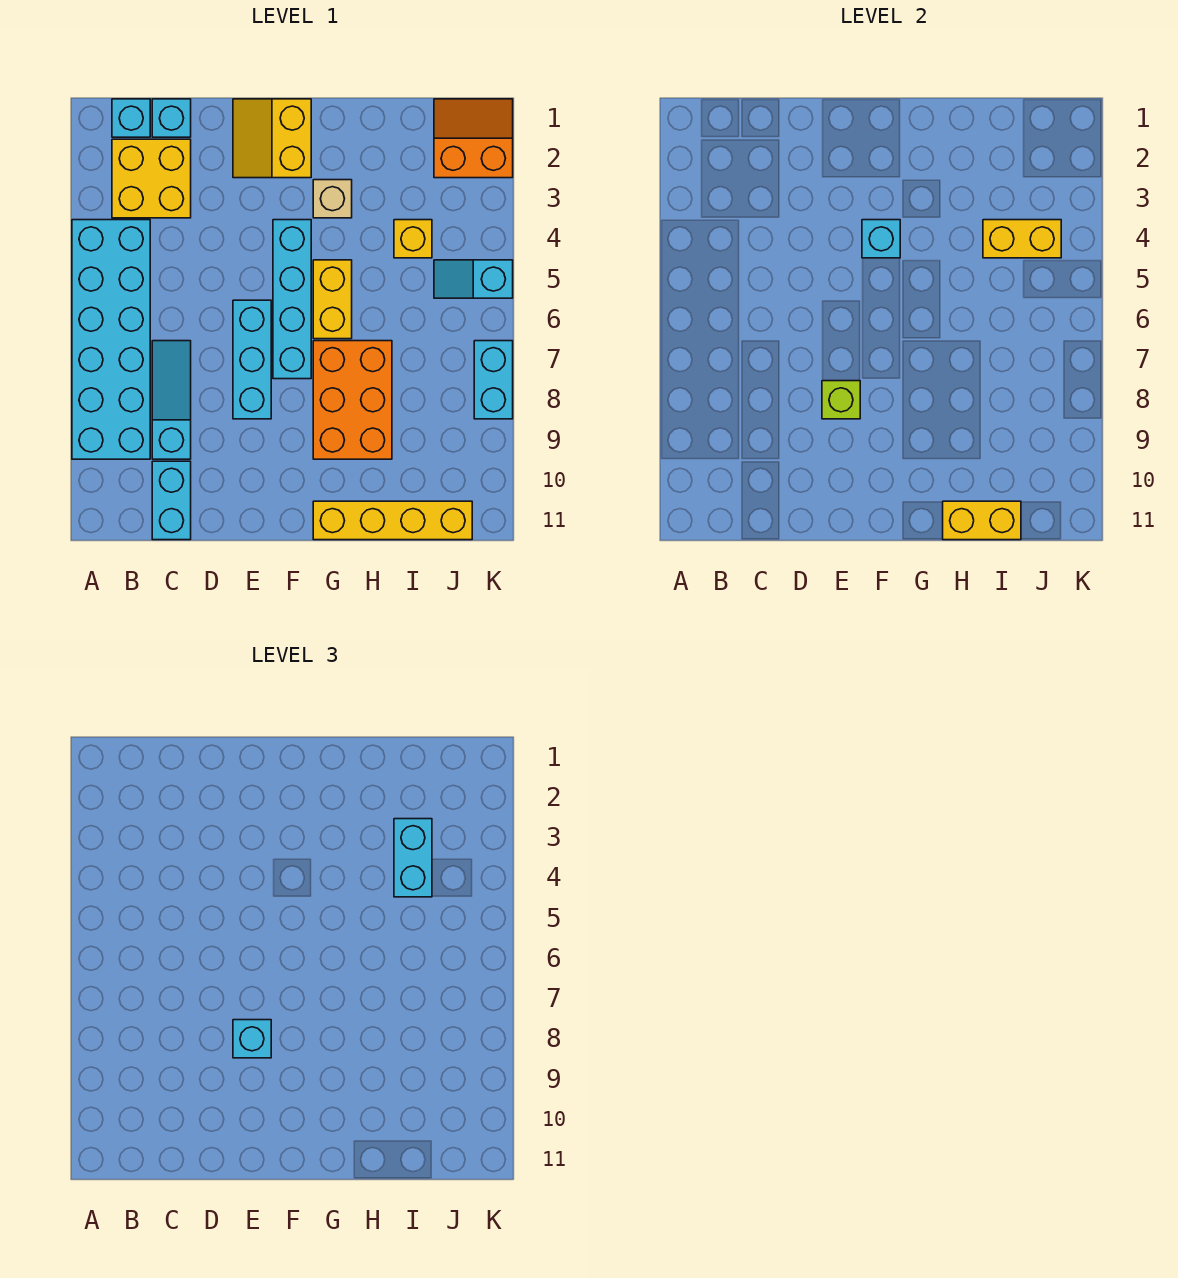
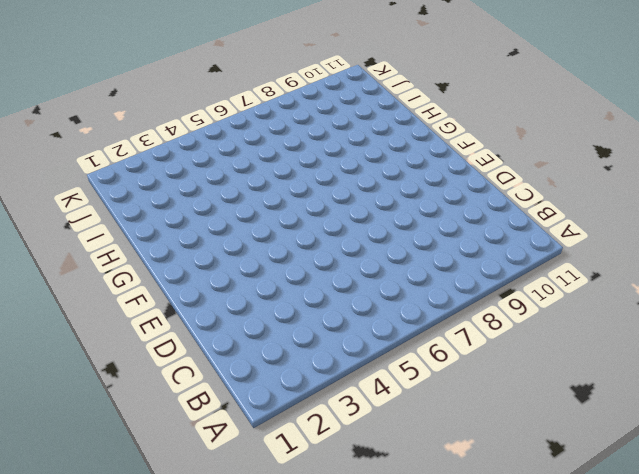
none -> cyan 2x6 brick [72,220,150,459]
none -> cyan 1x1 brick [112,99,150,137]
none -> yellow 2x2 brick [112,139,191,218]

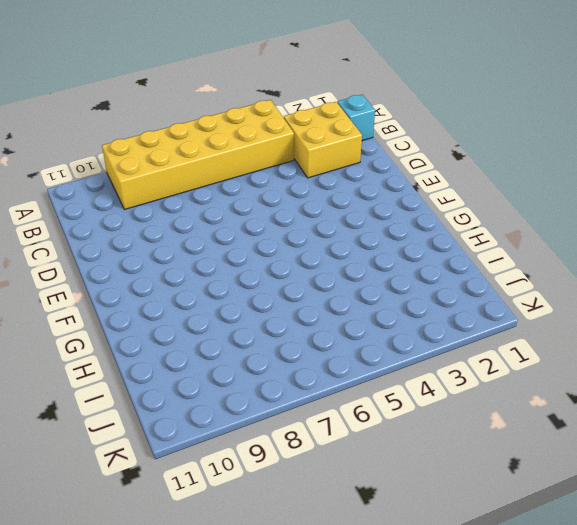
yellow 2x6 brick [102,100,294,209] -> cyan 2x6 brick [72,220,150,459]
none -> cyan 1x1 brick [152,99,191,137]
none -> cyan 1x3 slope [152,341,191,459]
none -> cyan 1x2 brick [152,461,191,540]

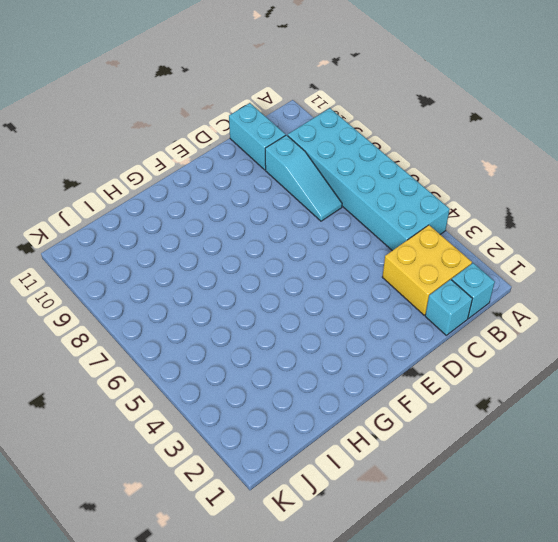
none -> yellow 2x2 slope [233,99,311,178]
none -> cyan 1x3 brick [233,300,271,419]
none -> cyan 1x4 brick [273,220,311,379]

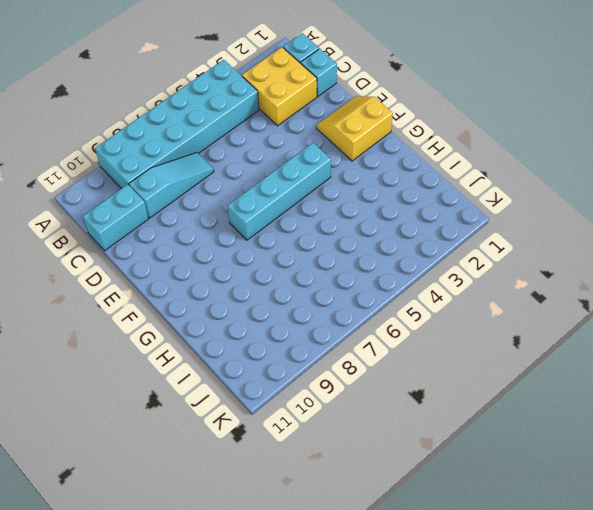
none -> cyan 1x3 brick [233,300,271,419]
none -> tan 1x1 brick [313,180,352,218]
none -> yellow 1x2 brick [313,260,352,339]

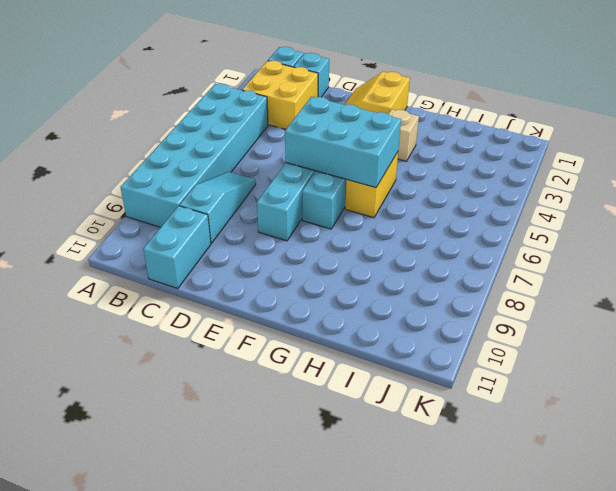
cyan 2x3 brick [285,97,401,188] -> none
none -> orange 2x3 brick [313,341,392,459]
none -> yellow 1x4 brick [313,501,472,540]
none -> yellow 1x1 brick [394,220,432,258]

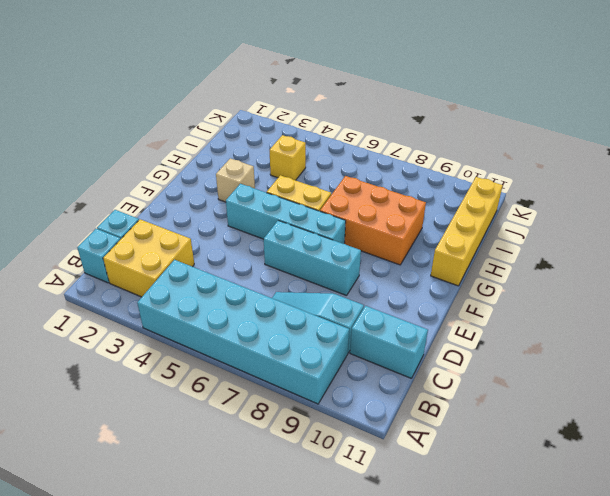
none -> yellow 2x2 slope [233,99,311,178]
none -> orange 2x2 slope [434,99,513,178]
none -> cyan 1x2 slope [434,260,513,298]

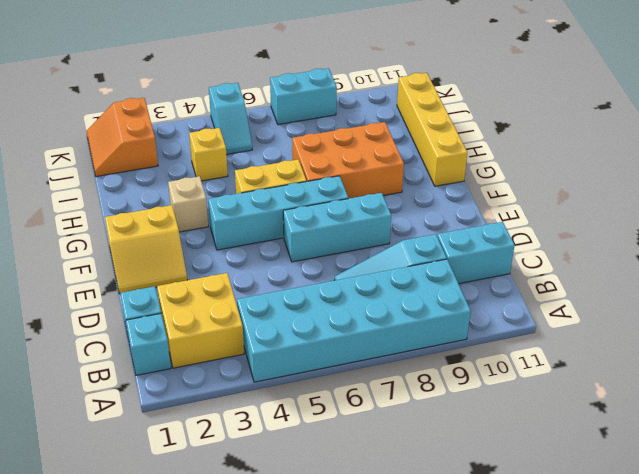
none -> lime 1x1 brick [822,381,860,419]
none -> cyan 1x1 brick [862,220,900,258]
none -> yellow 1x2 brick [943,501,1021,540]

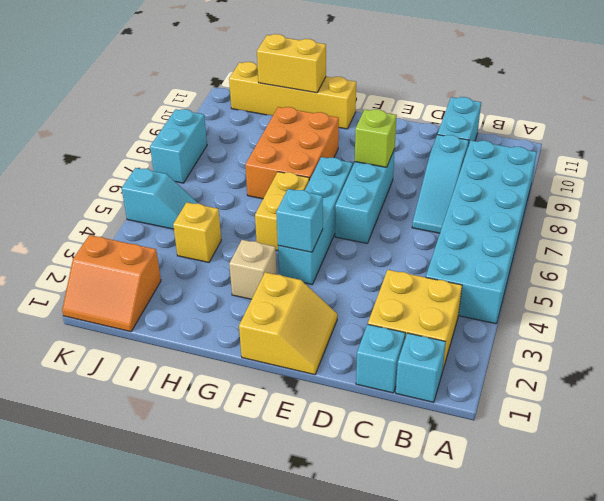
none -> yellow 1x2 brick [983,220,1061,258]
none -> cyan 1x1 brick [233,1020,271,1058]
none -> cyan 1x2 brick [394,819,432,897]

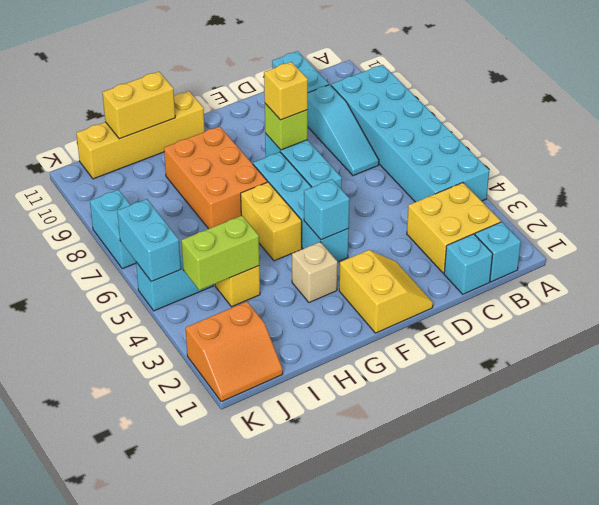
yellow 1x1 brick [264,62,308,120] -> cyan 1x1 brick [233,1020,271,1058]
lime 1x2 brick [181,216,259,290] -> yellow 1x2 brick [983,220,1061,258]
cyan 1x2 brick [117,199,181,282] -> cyan 1x2 brick moved to [394,819,432,897]

